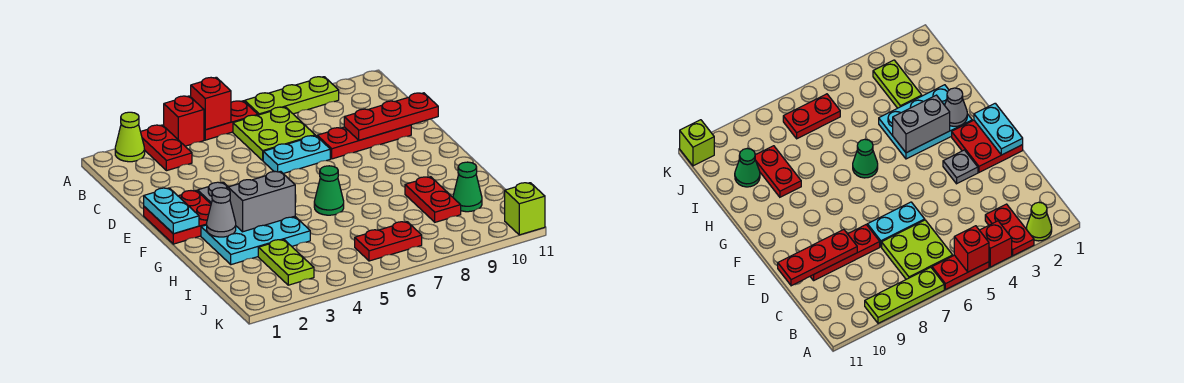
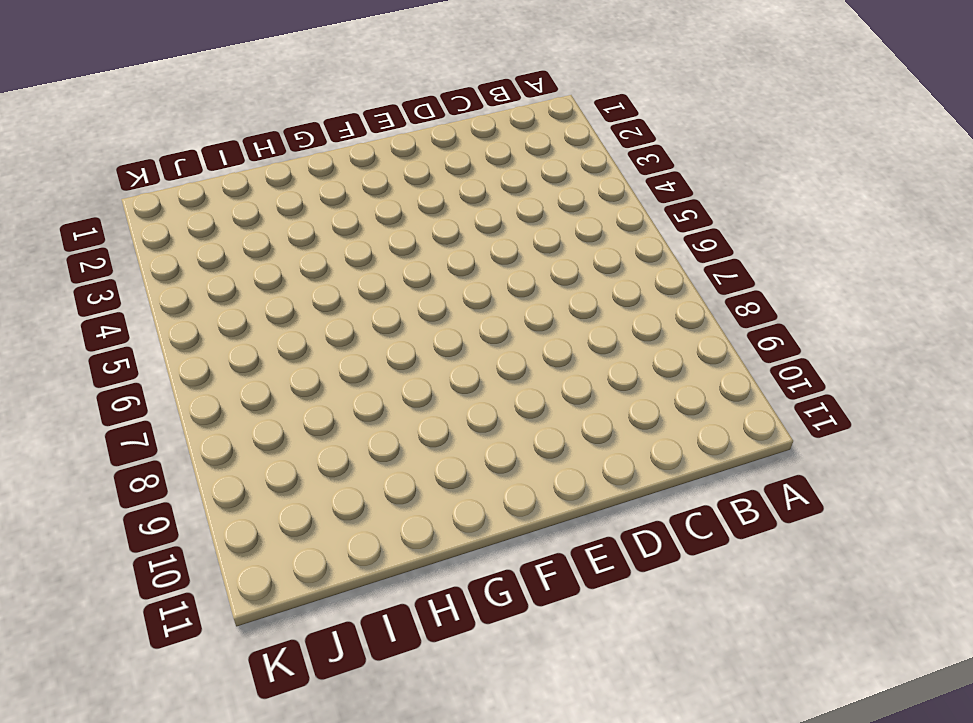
none -> lime 1x1 cone [115,112,145,162]
none -> red 1x2 plate [141,125,192,171]
none -> red 1x1 brick [164,96,204,146]

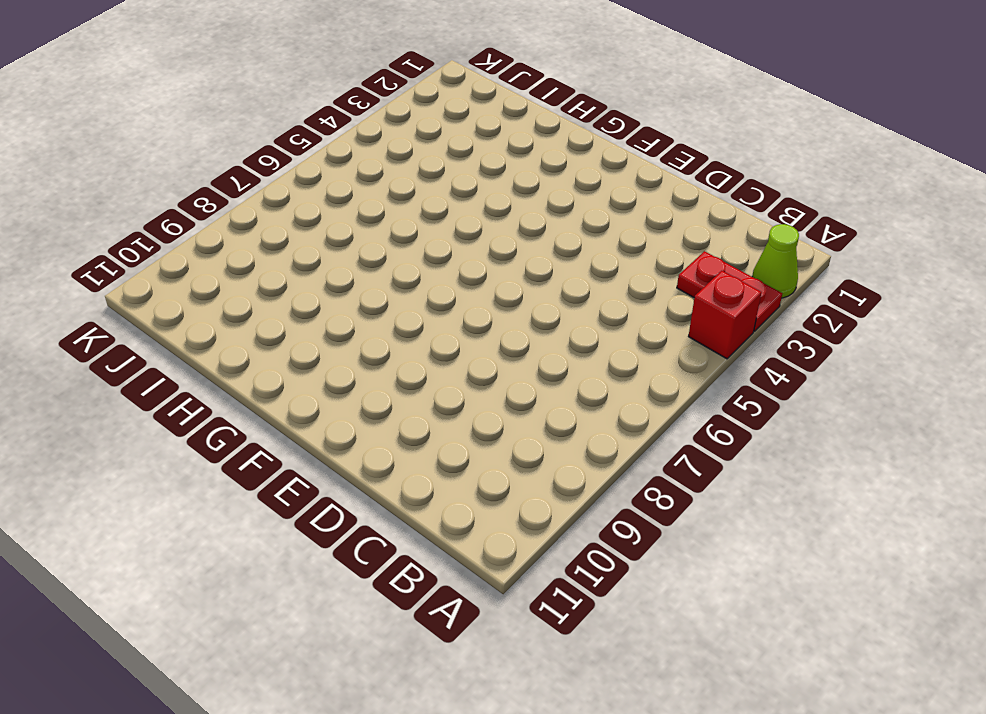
none -> red 1x2 plate [204,101,258,140]
none -> lime 1x3 plate [245,77,339,115]
none -> lime 2x2 plate [233,107,315,160]

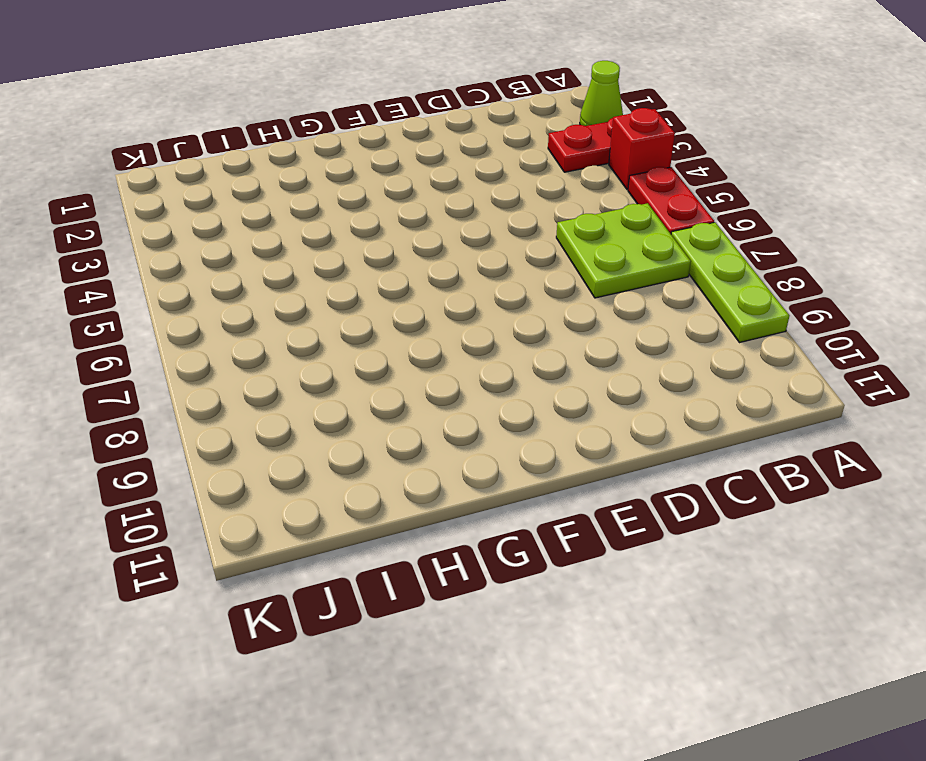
none -> cyan 1x2 plate [263,136,330,173]
none -> red 1x3 plate [317,125,411,159]
none -> red 2x2 plate [144,190,211,244]

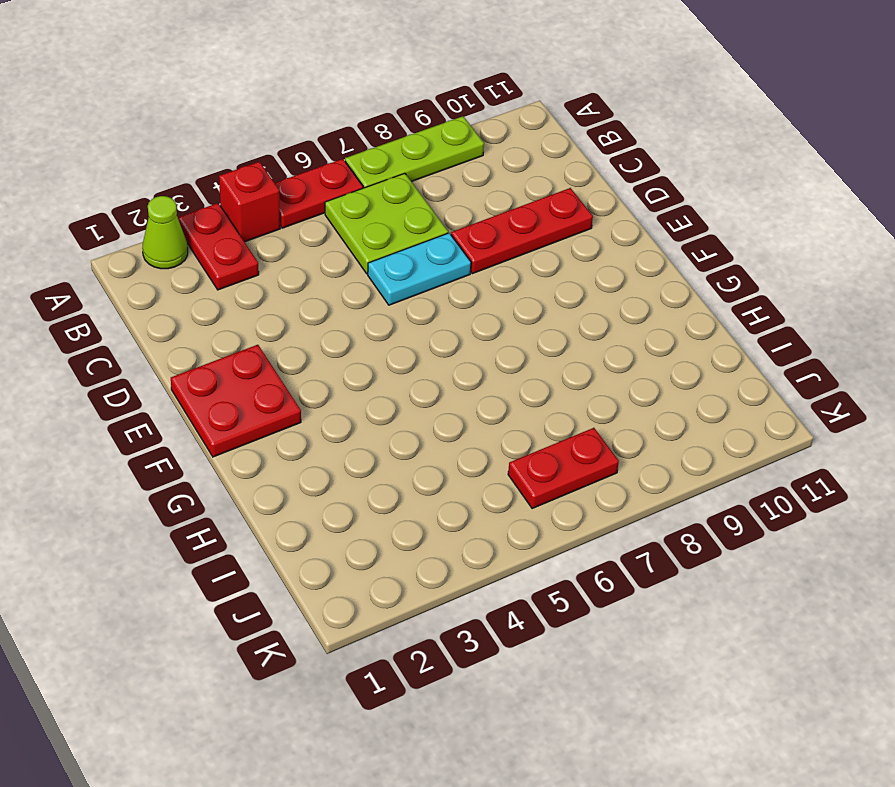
none -> grey 1x1 plate [198,182,228,204]
none -> cyan 2x3 plate [201,216,310,265]
none -> green 1x1 cone [314,166,344,215]

